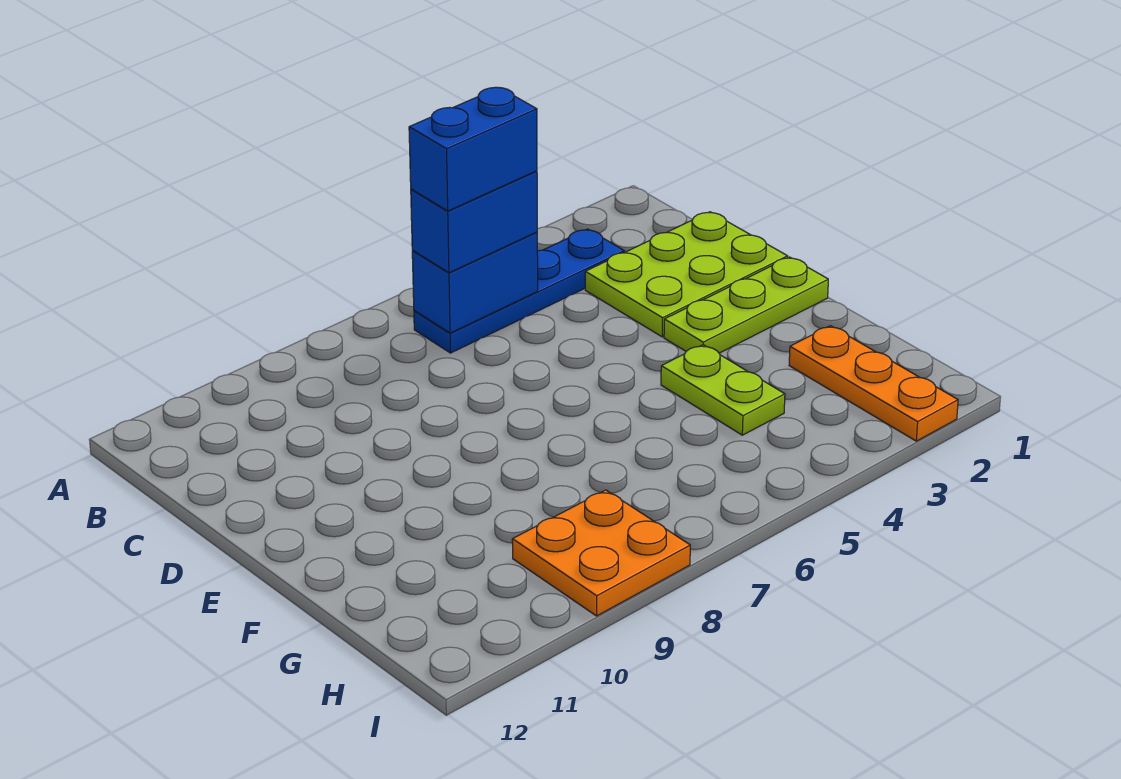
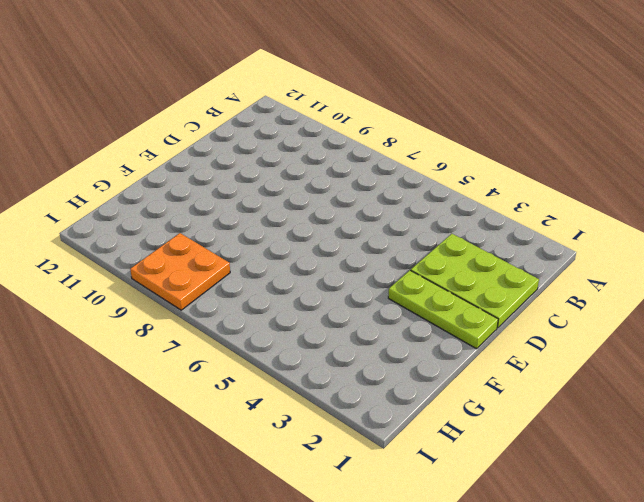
none -> blue 1x4 plate [414,229,624,353]
none -> lime 1x2 plate [661,345,785,435]

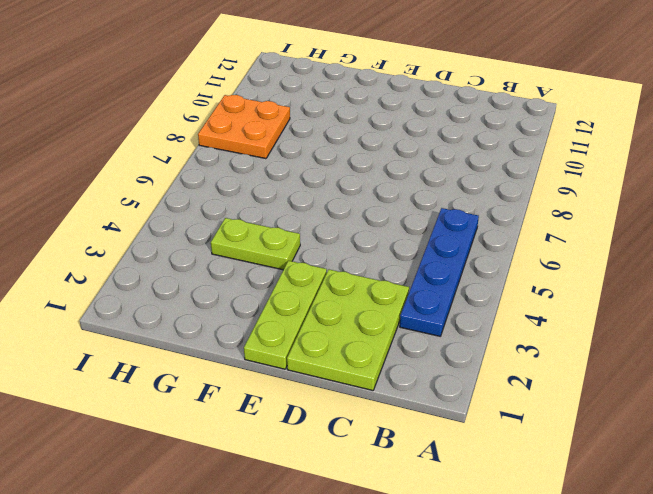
none -> orange 1x3 plate [789,326,958,441]
none -> blue 1x2 brick [412,232,538,333]

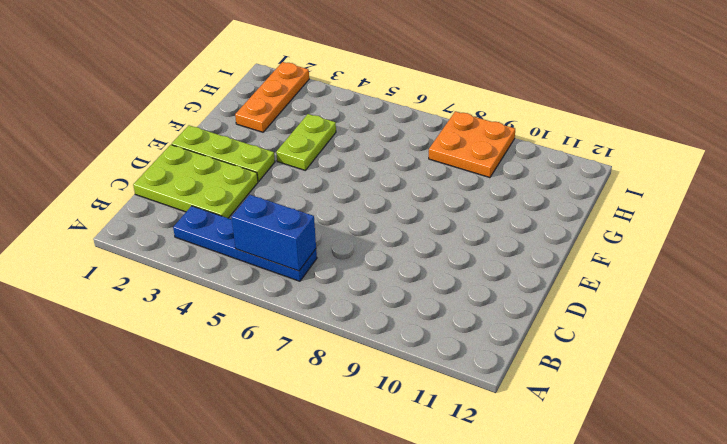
none -> blue 1x2 brick [411,171,537,273]
none -> blue 1x2 brick [409,87,537,211]

